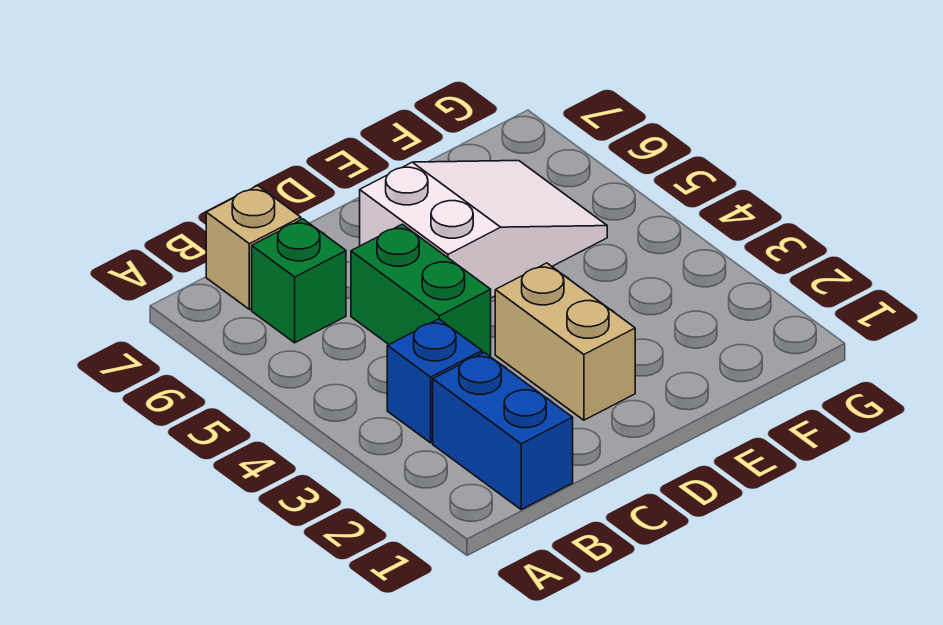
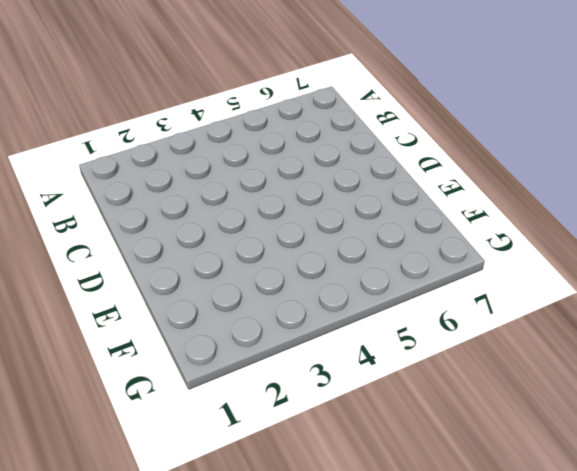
none -> blue 1x2 brick [433,352,573,509]
none -> blue 1x1 brick [387,319,482,443]

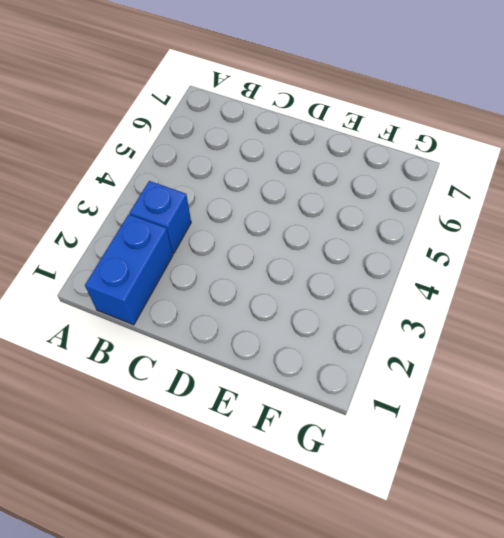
none -> green 1x1 brick [252,219,346,343]
none -> tan 1x1 brick [206,186,301,309]

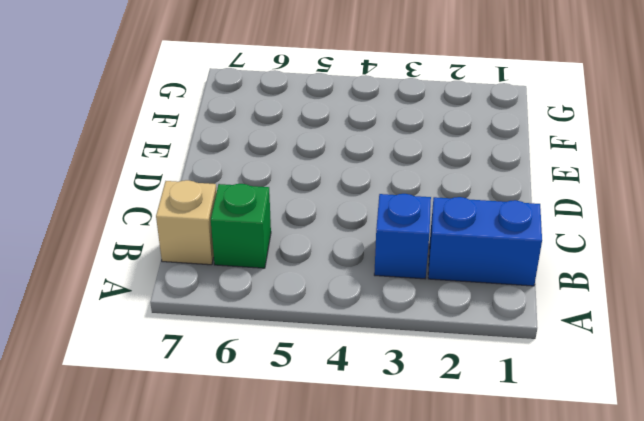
none -> green 1x2 brick [351,224,491,356]
none -> tan 1x2 brick [495,263,635,420]

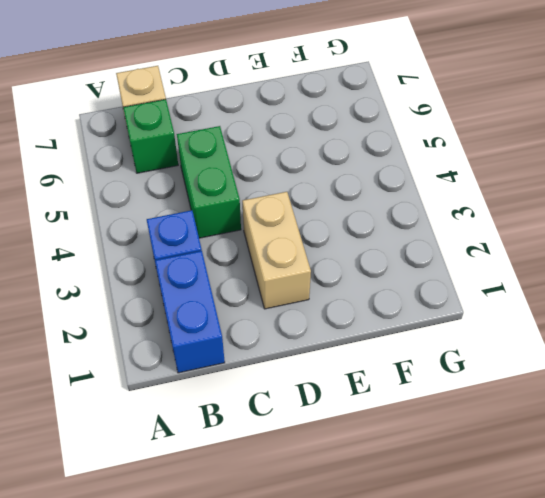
none -> white 2x3 slope [360,161,607,298]

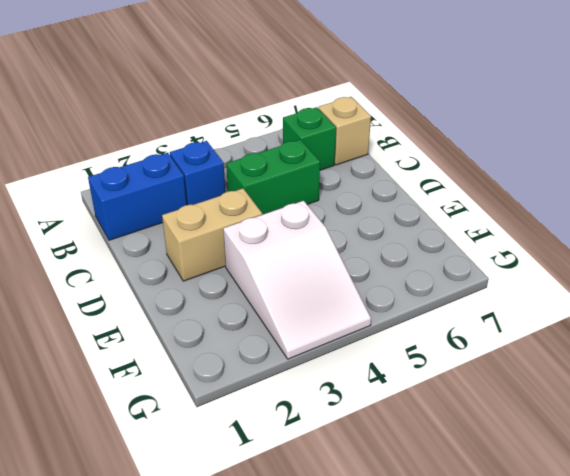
white 2x3 slope [223,201,371,359] -> white 2x3 slope moved to [360,161,607,298]

